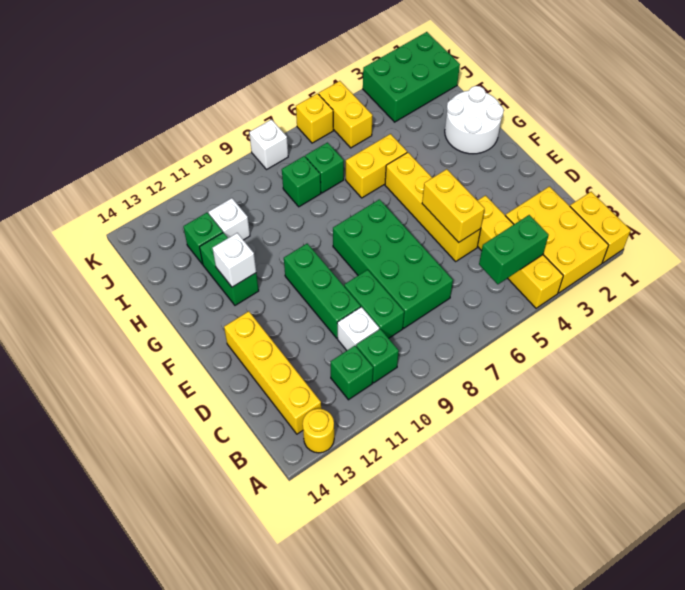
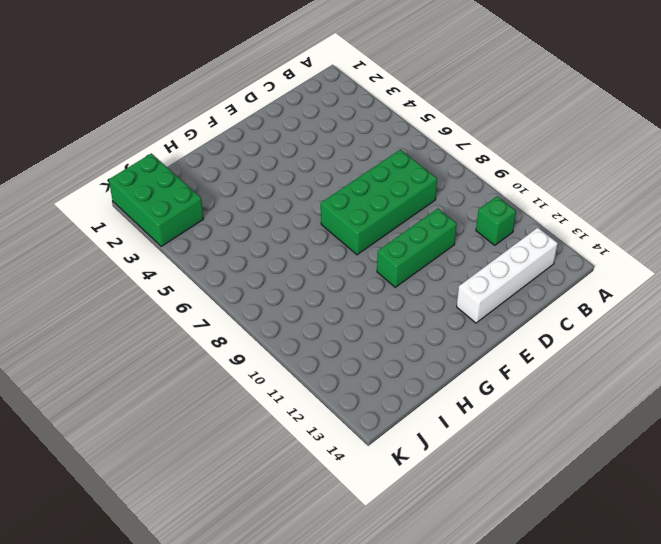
white 1x4 brick [457,228,558,323] -> yellow 1x4 brick [224,311,321,434]
none -> yellow 1x2 brick [570,192,631,263]
none -> yellow 2x3 brick [505,186,608,293]
none -> yellow 1x4 brick [477,196,563,308]

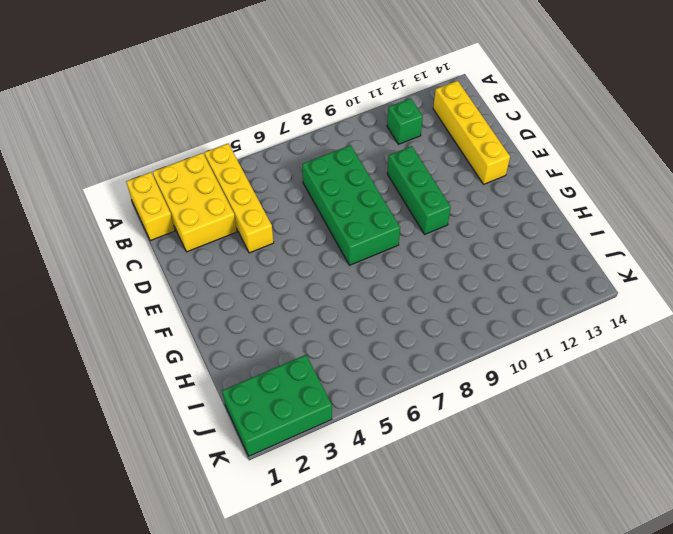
none -> yellow 1x1 round brick [303,409,334,453]
none -> green 1x1 brick [356,329,399,383]
none -> green 1x2 brick [344,270,404,338]

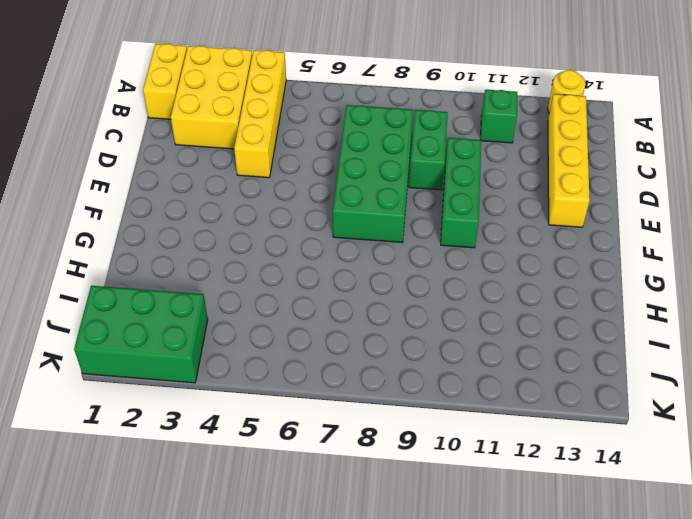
none -> green 1x1 brick [356,329,399,383]
none -> white 1x1 brick [337,307,379,350]
none -> yellow 1x4 brick [385,152,481,261]

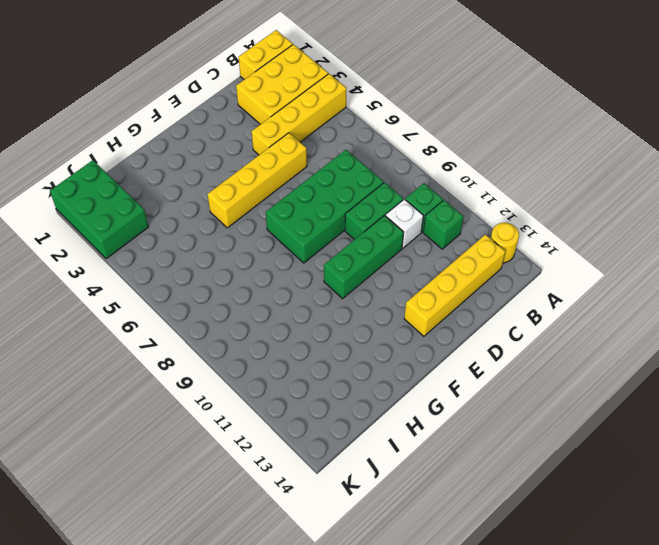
none -> white 2x2 round brick [445,86,504,154]
none -> green 1x2 brick [200,233,259,305]
none -> yellow 1x2 brick [346,134,407,198]

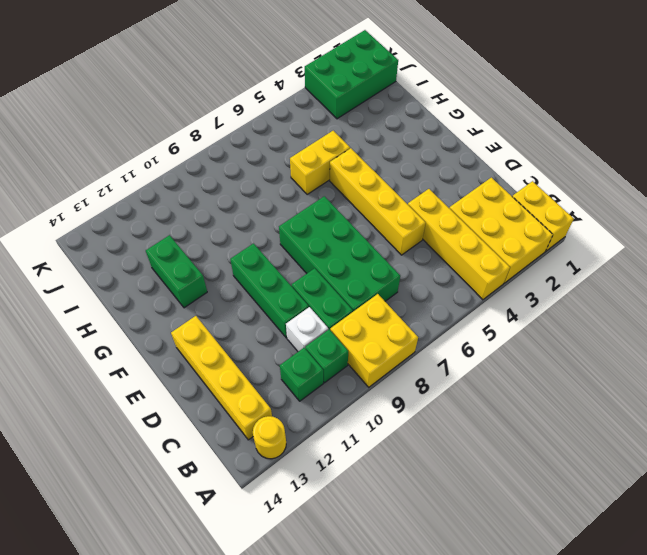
yellow 2x2 brick [330,294,418,387] -> none
none -> white 2x2 round brick [445,86,504,154]
none -> green 1x1 brick [305,143,344,193]
none -> green 1x1 brick [282,156,321,207]

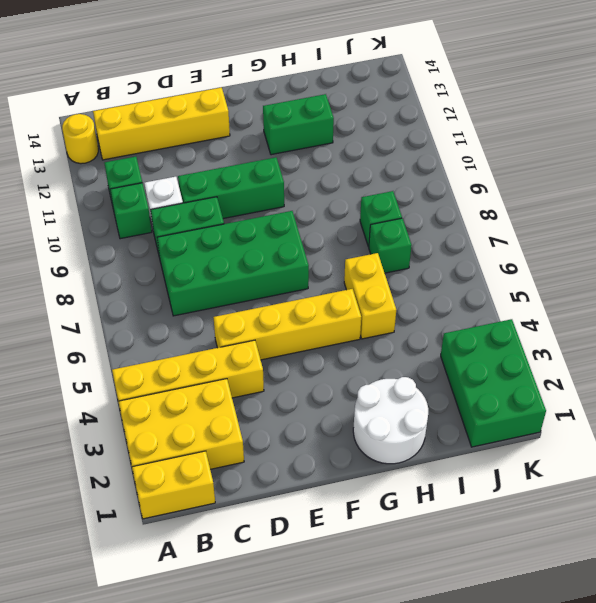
none -> white 1x1 brick [209,198,250,240]
none -> green 1x1 brick [183,213,223,264]
none -> yellow 1x2 brick [319,81,373,148]

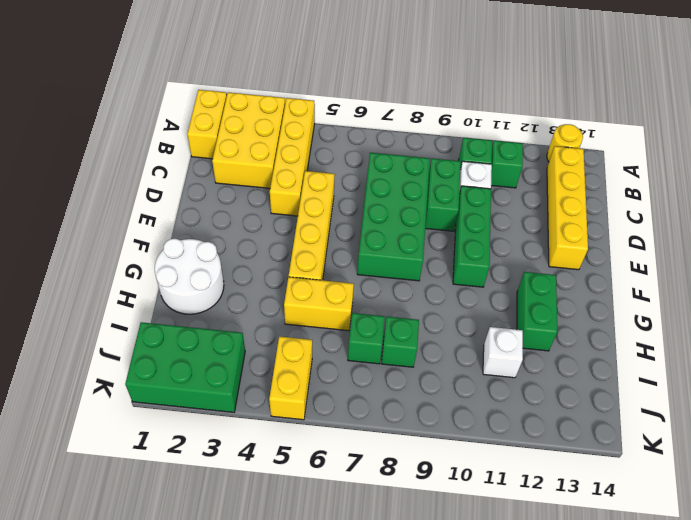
none -> green 1x1 brick [183,213,223,264]
none -> yellow 1x1 brick [296,94,333,143]
none -> white 1x1 brick [249,120,288,170]

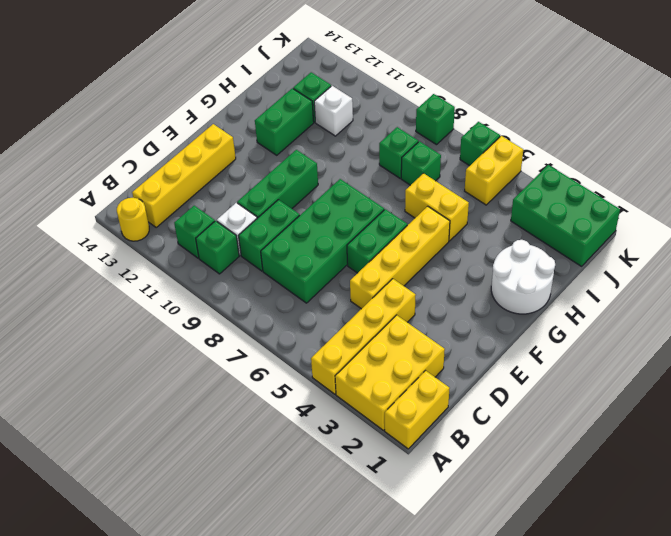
green 1x2 brick [347,209,407,273] -> green 1x2 brick turned to [479,215,549,284]
green 1x1 brick [460,122,500,166] -> yellow 1x1 brick [296,94,333,143]
green 1x1 brick [416,94,455,145] -> white 1x1 brick [249,120,288,170]
none -> yellow 1x2 brick [422,169,485,242]
none -> white 1x1 brick [213,233,256,287]

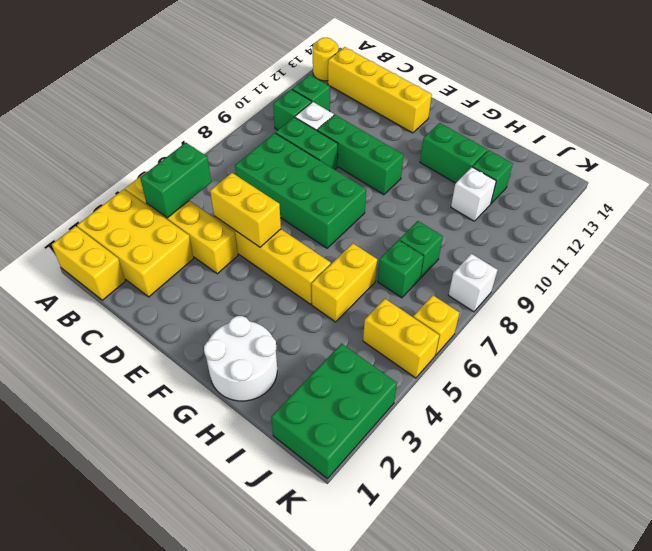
none -> white 1x1 brick [213,233,256,287]

